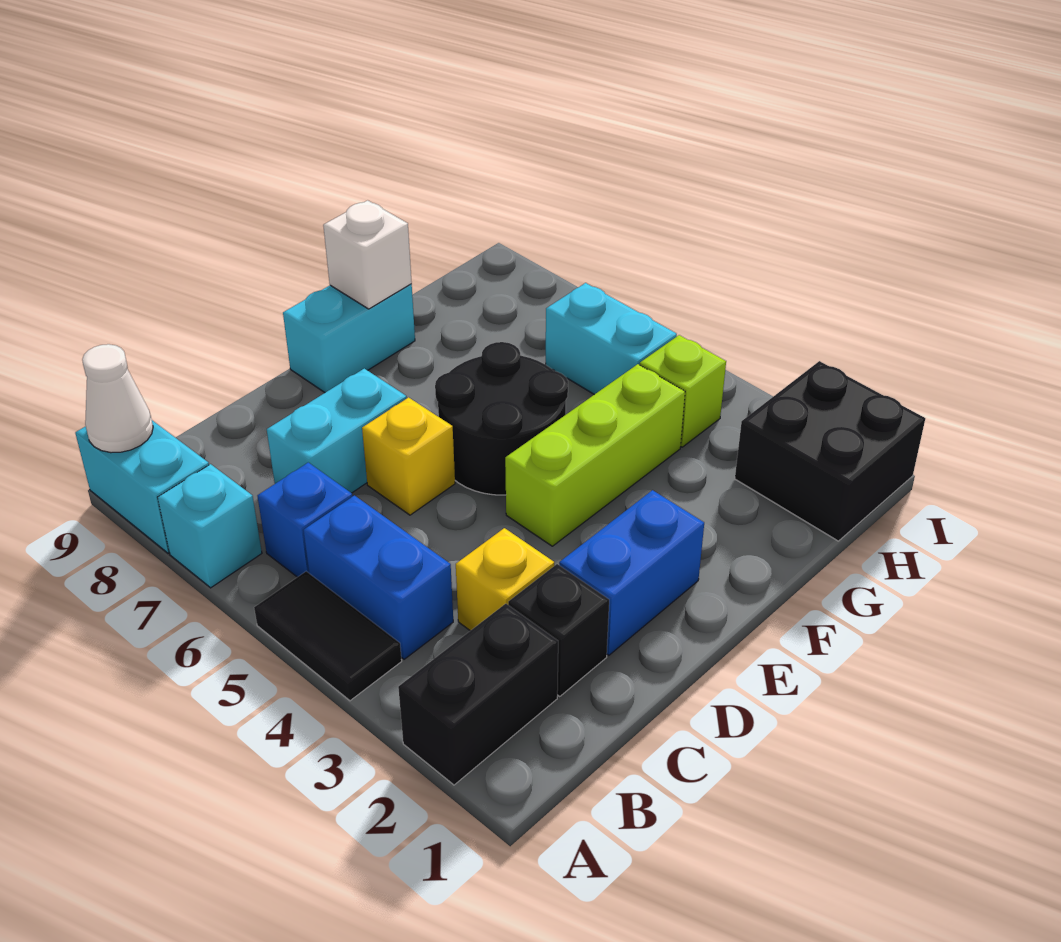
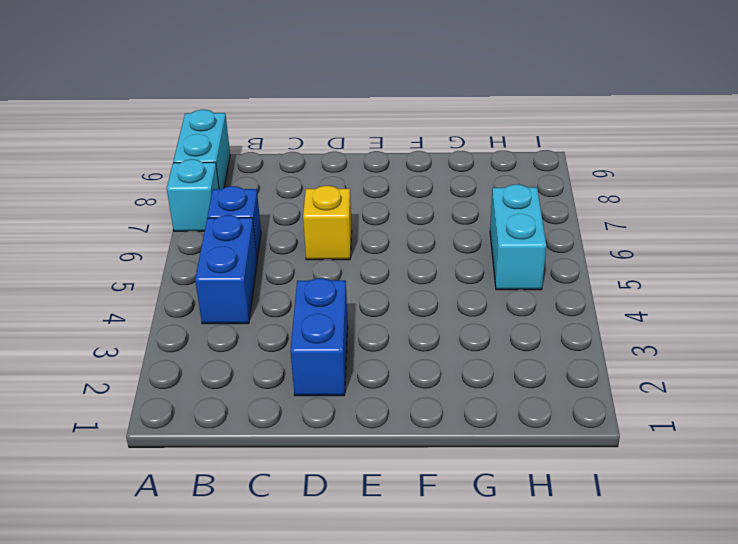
blue 1x2 brick [291,278,348,396] -> blue 1x2 brick turned to [559,490,704,655]
none -> black 1x2 brick [398,604,558,785]
none -> black 1x2 tile [254,571,402,701]
none -> black 1x1 brick [508,564,609,696]

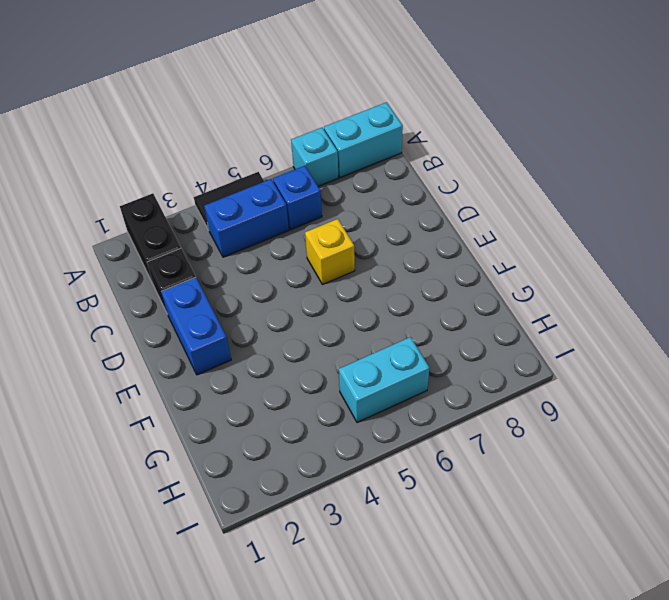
none -> yellow 1x1 brick [456,528,554,631]
none -> cyan 1x2 brick [267,369,407,493]
none -> lime 1x3 brick [505,364,685,546]

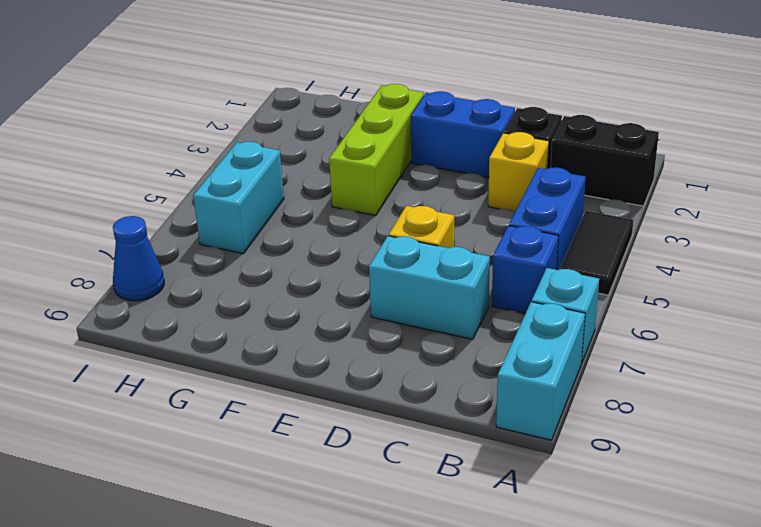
lime 1x3 brick [329,84,424,216] -> lime 1x3 brick turned to [505,364,685,546]
blue 1x1 cone [113,216,164,301] -> none
none -> black 2x2 round brick [435,342,568,495]
none -> cyan 1x2 brick [283,284,415,392]
none -> black 2x2 brick [735,361,925,541]

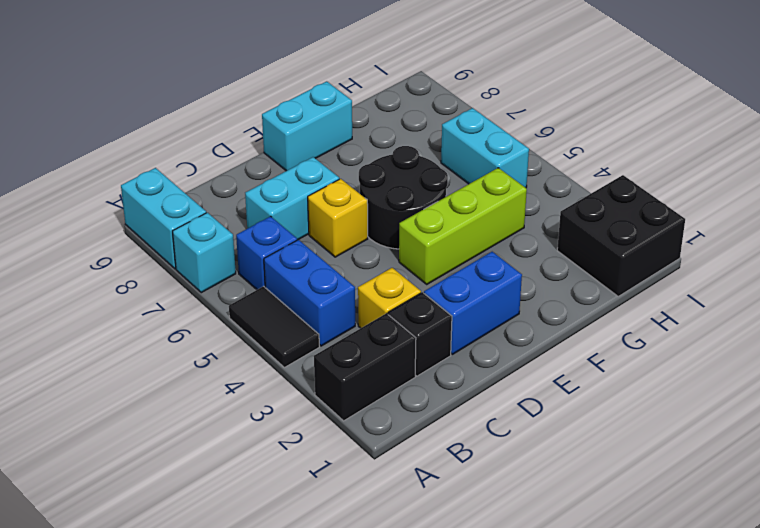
none -> lime 1x1 brick [640,335,726,447]
none -> white 1x1 cone [82,344,153,453]
none -> white 1x1 brick [323,200,412,309]

